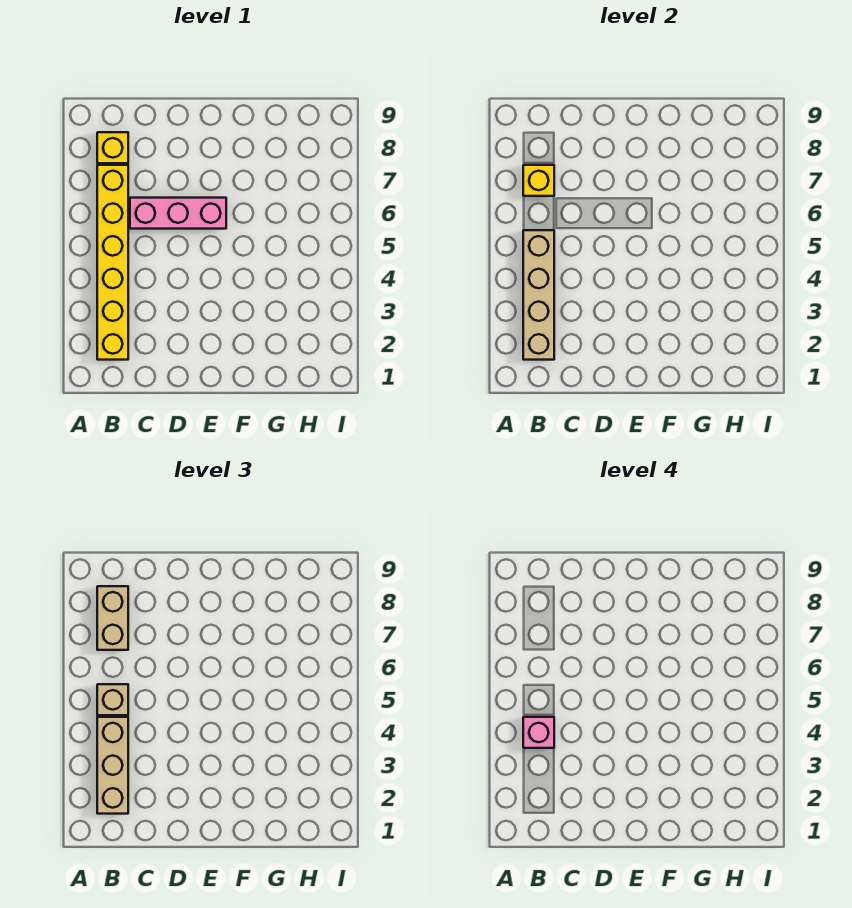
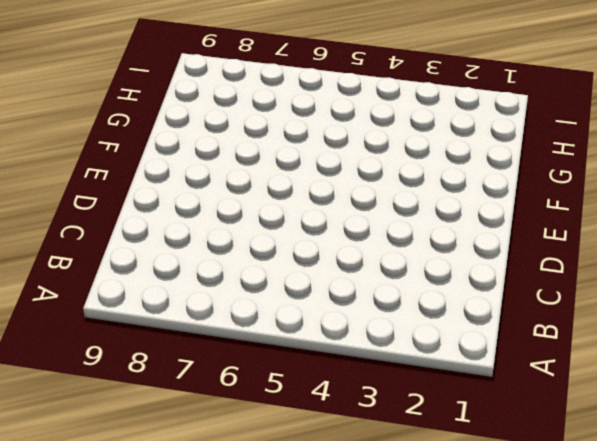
none -> yellow 1x6 brick [97,165,128,360]
none -> yellow 1x1 brick [97,132,128,163]

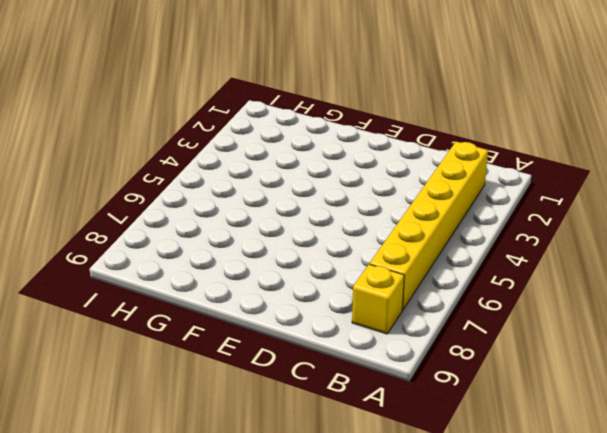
none -> pink 1x3 brick [130,198,226,229]
none -> tan 1x4 brick [523,230,554,360]

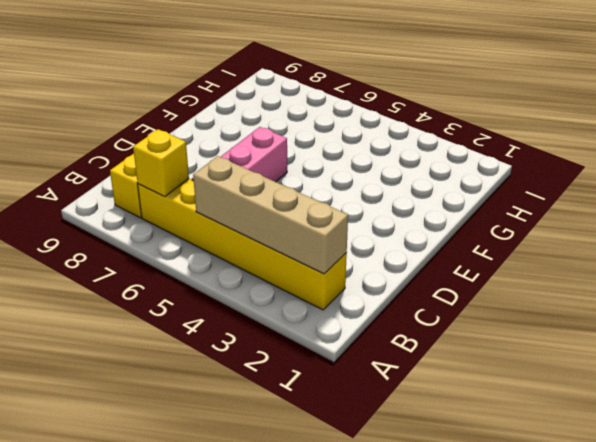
none -> tan 1x3 brick [97,717,128,814]
none -> tan 1x1 brick [97,684,128,715]

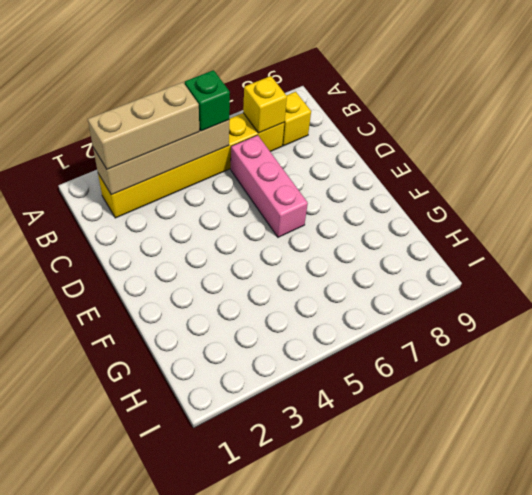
green 1x1 brick [185,70,230,131] -> tan 1x1 brick [97,684,128,715]
none -> tan 1x2 brick [97,586,128,650]
none -> pink 1x1 brick [523,717,554,748]

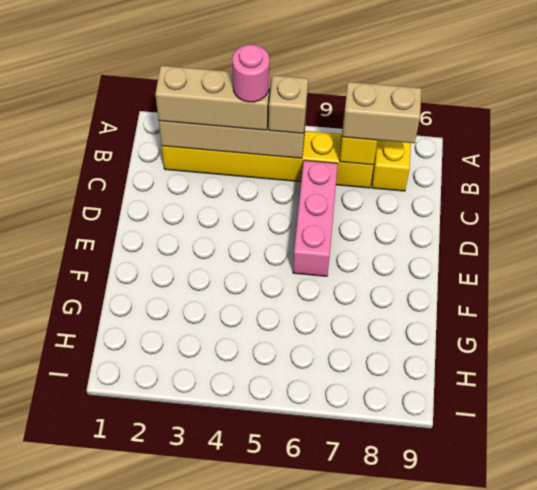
pink 1x1 round brick [232,45,269,102] -> pink 1x1 brick [523,717,554,748]

